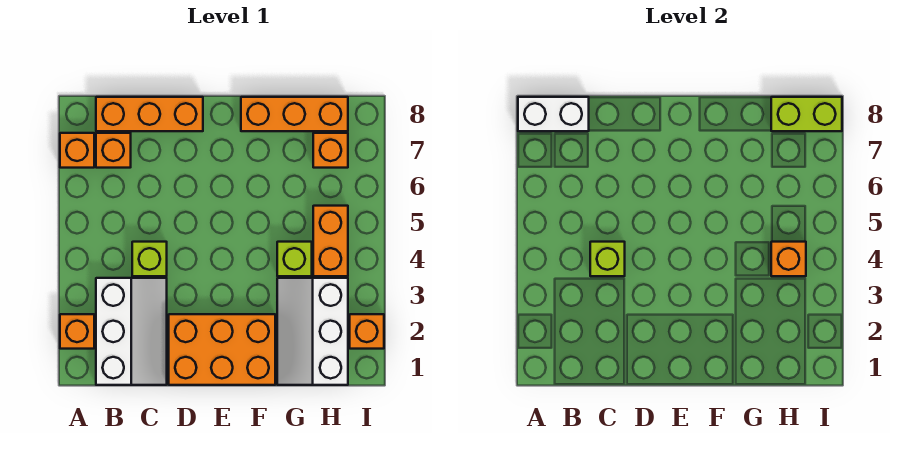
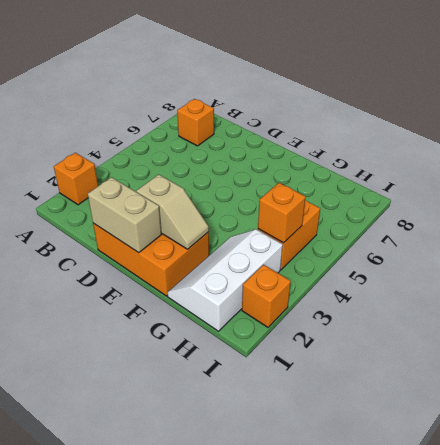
tan 1x2 brick [88,177,161,253] -> none
tan 1x2 slope [136,174,209,249] -> none
none -> orange 1x1 brick [60,133,94,168]
none -> white 2x3 slope [96,278,167,385]
none -> orange 1x3 brick [96,97,203,131]

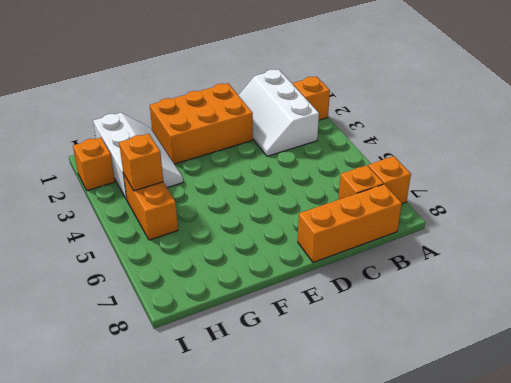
none -> lime 1x1 brick [132,242,167,276]
none -> orange 1x3 brick [241,97,348,131]
none -> lime 1x1 brick [277,242,312,276]

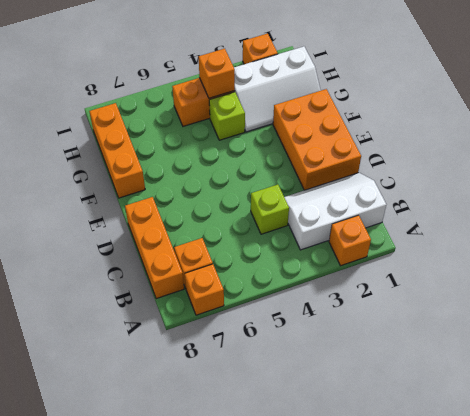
none -> orange 1x1 brick [313,133,348,168]
none -> white 1x2 brick [518,97,589,131]
none -> lime 1x1 brick [590,242,625,276]

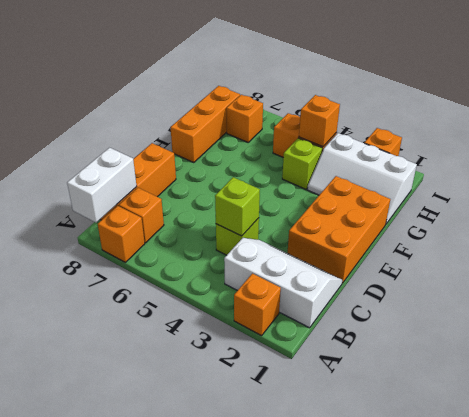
none -> lime 1x2 brick [771,97,842,131]

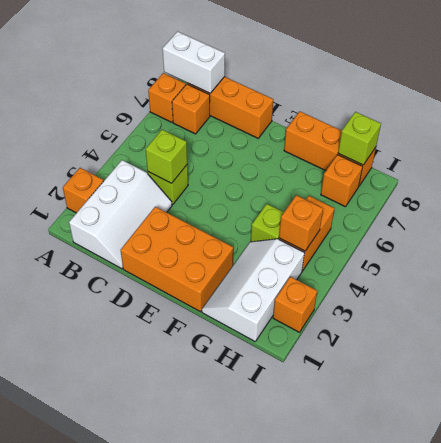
lime 1x1 brick [338,112,381,165] -> lime 1x2 brick [771,97,842,131]

